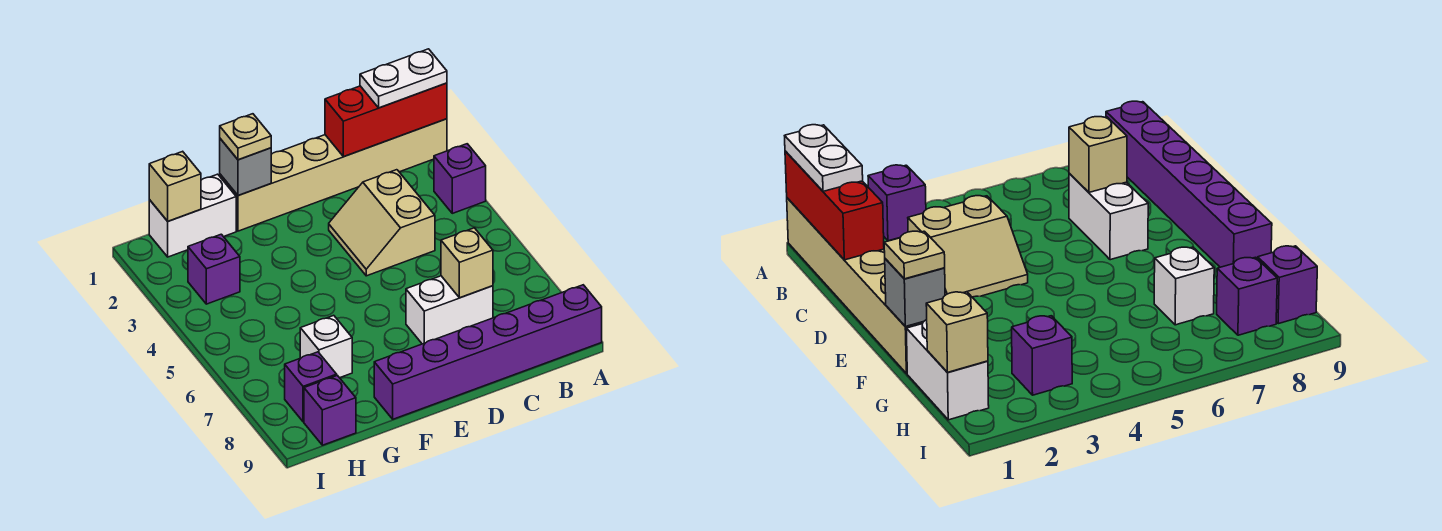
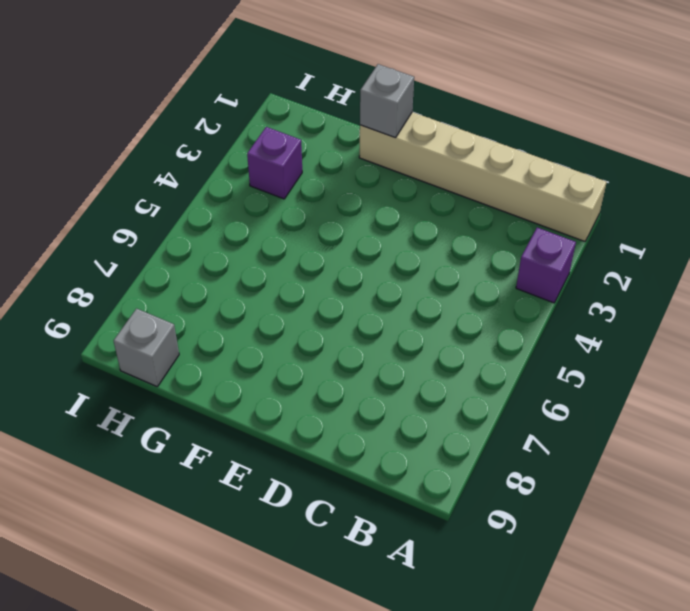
grey 1x1 brick [114,309,179,386] -> purple 1x1 brick [304,375,356,445]
none -> purple 1x6 brick [374,285,602,419]
none -> tan 2x2 slope [329,170,435,276]
none -> white 1x2 brick [406,276,493,344]

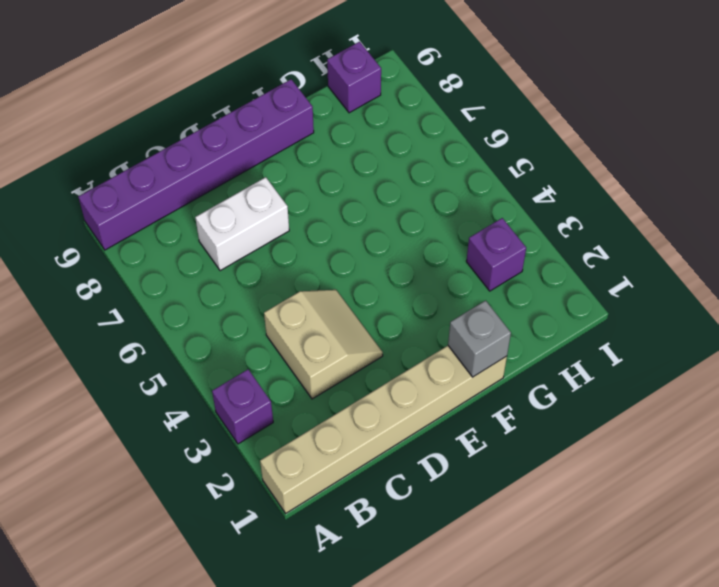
none -> white 1x2 brick [149,174,236,257]
none -> white 1x1 brick [300,315,352,378]
none -> purple 1x1 brick [285,352,337,422]

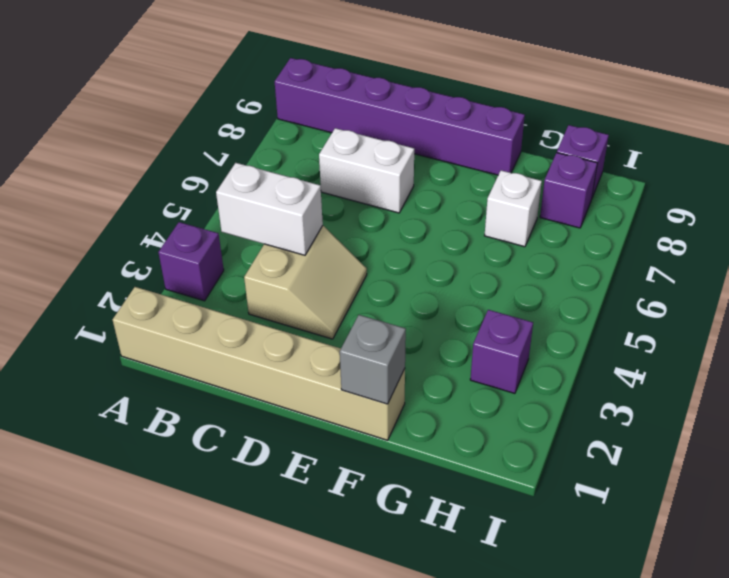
white 1x2 brick [216,163,323,255] -> white 1x2 brick moved to [149,174,236,257]
none -> red 1x3 brick [325,83,447,157]
none -> tan 1x1 brick [441,228,493,298]
none -> tan 1x1 brick [149,151,201,221]

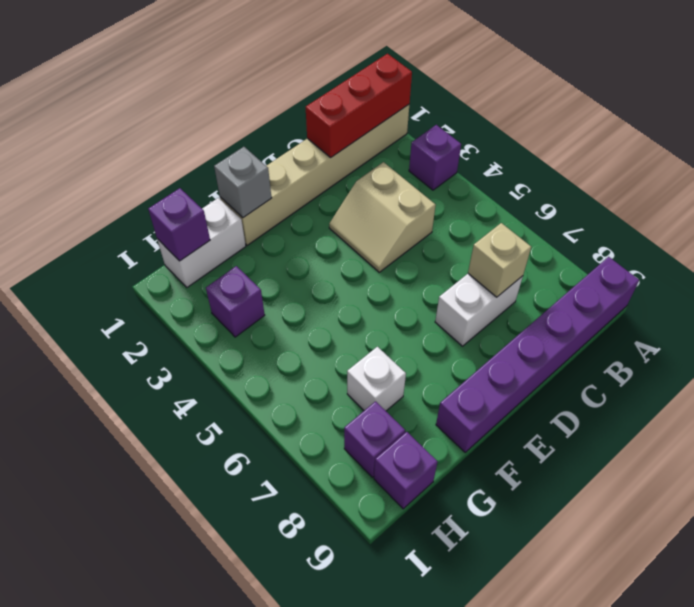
purple 1x1 brick [148,188,210,261] -> tan 1x1 brick [149,151,201,221]
none -> white 1x2 plate [360,49,447,108]
none -> tan 1x1 plate [220,114,271,160]

